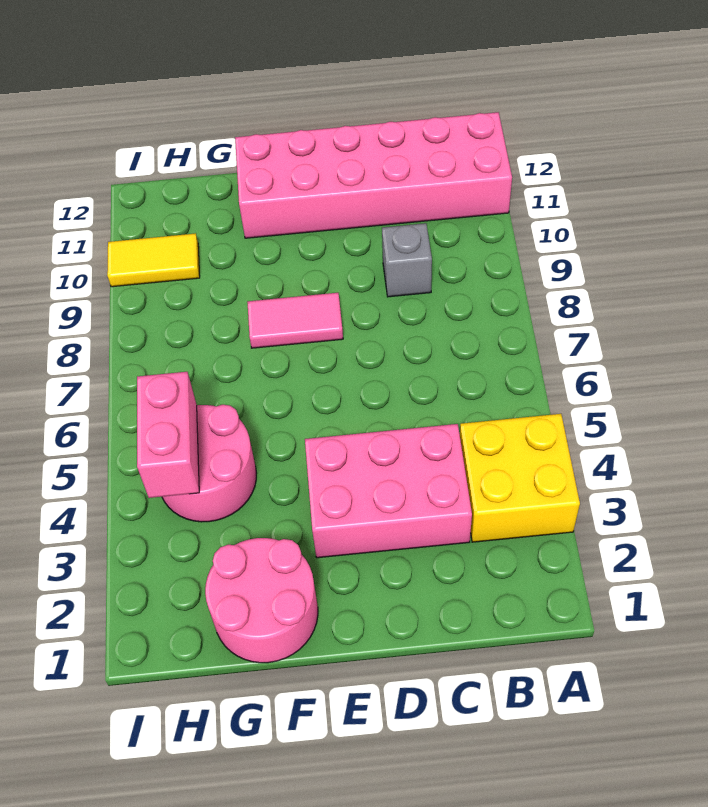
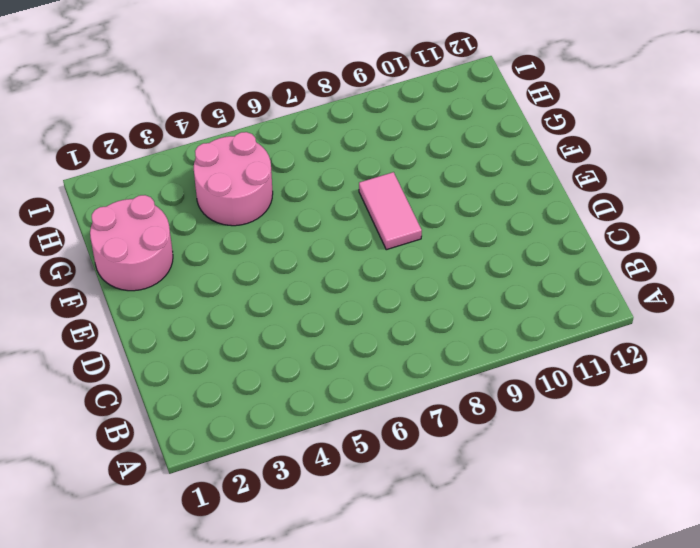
none -> yellow 2x2 brick [460,414,580,542]
none -> pink 2x6 brick [235,112,512,238]

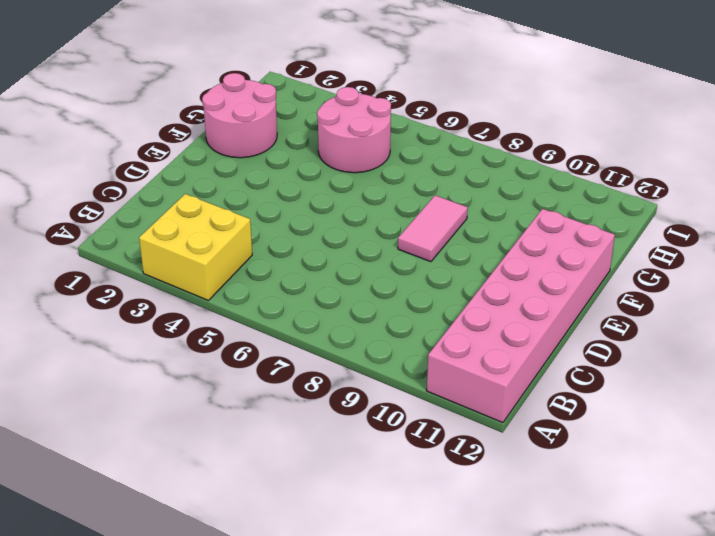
none -> pink 2x3 brick [305,424,472,558]
none -> grey 1x1 brick [382,223,432,297]

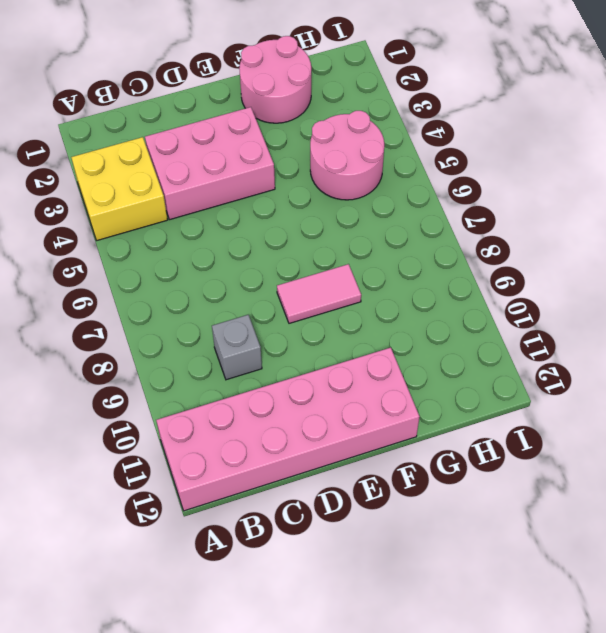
none -> yellow 1x2 tile [107,233,200,287]
none -> pink 1x2 brick [137,372,199,498]

